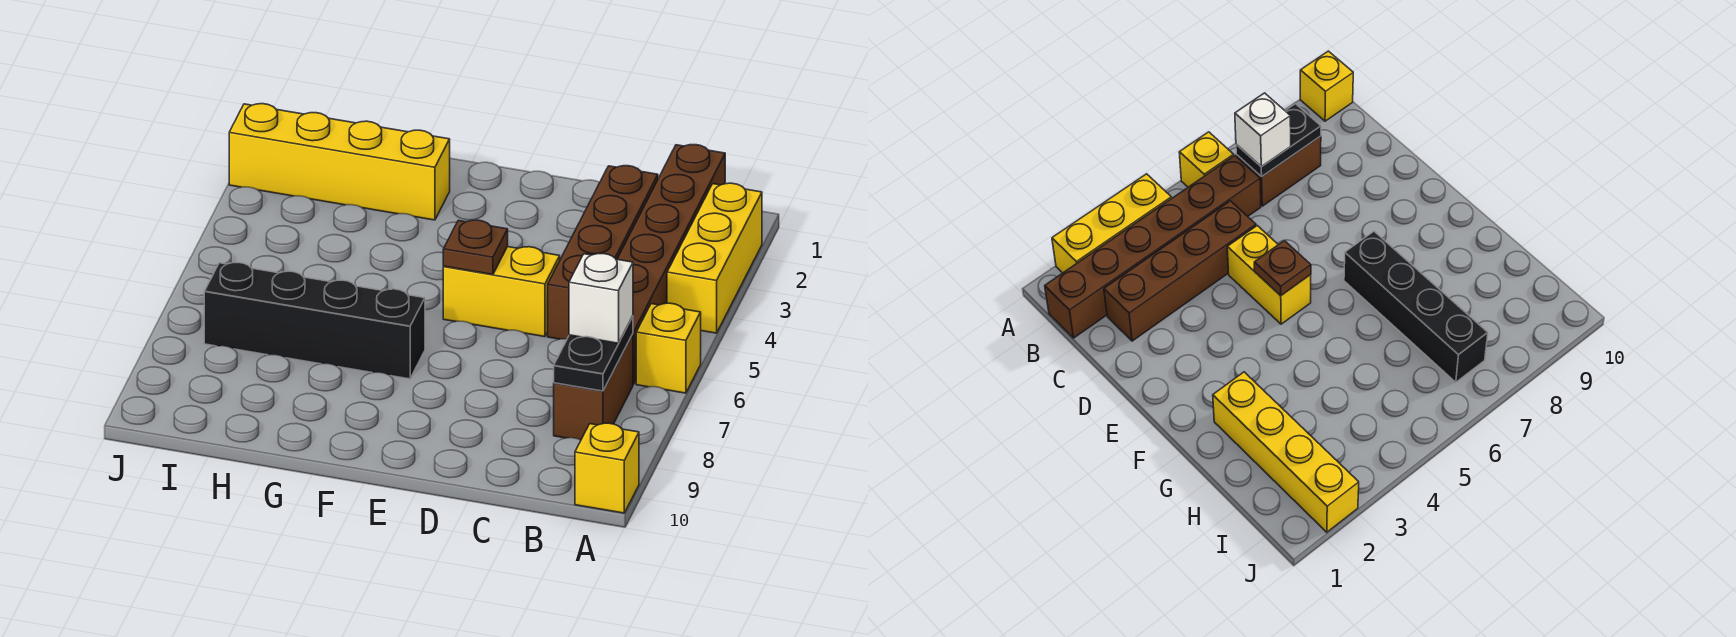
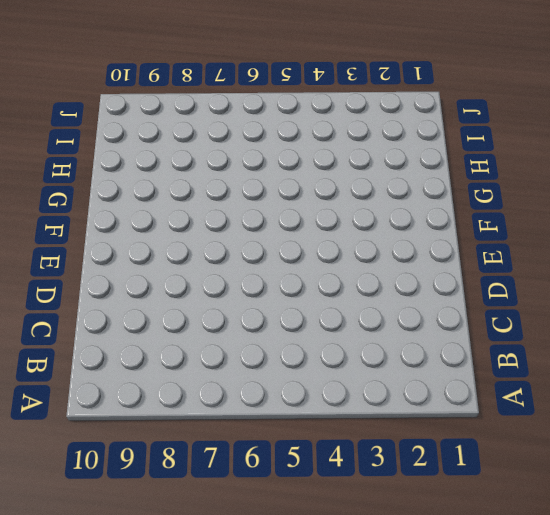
none -> yellow 1x3 brick [667,183,762,333]
none -> yellow 1x1 brick [636,303,701,393]
none -> yellow 1x1 brick [575,423,639,513]

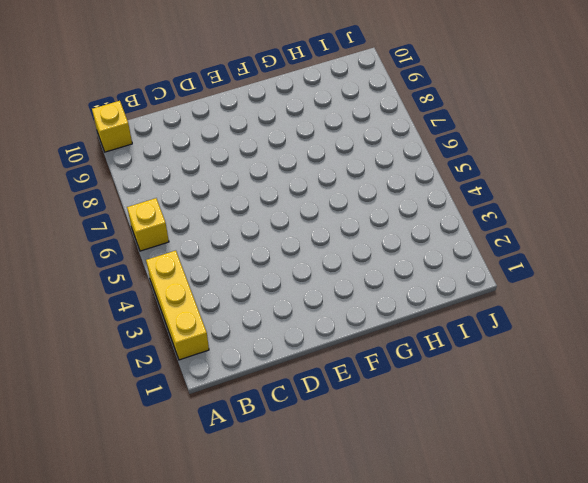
none -> brown 1x6 brick [618,145,725,384]
none -> brown 1x2 brick [554,334,633,440]
none -> brown 1x4 brick [548,166,658,339]

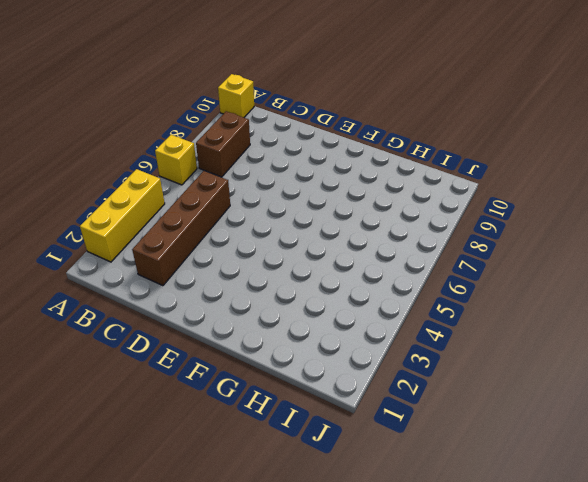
none -> brown 1x6 brick [618,145,725,384]
none -> yellow 1x2 brick [443,247,560,337]
none -> black 1x4 brick [204,263,425,379]

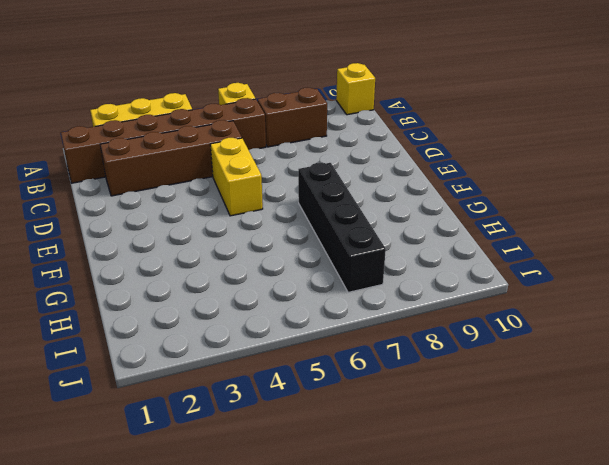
none -> yellow 1x4 brick [229,104,450,220]
none -> black 1x2 plate [554,316,633,391]
none -> brown 1x1 plate [443,220,508,275]

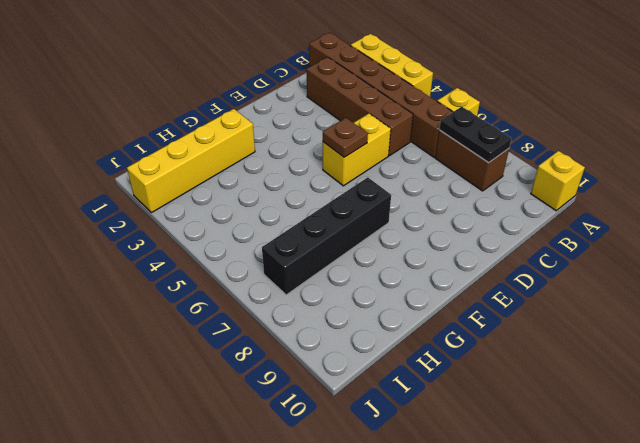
none -> white 1x1 brick [569,253,633,343]

